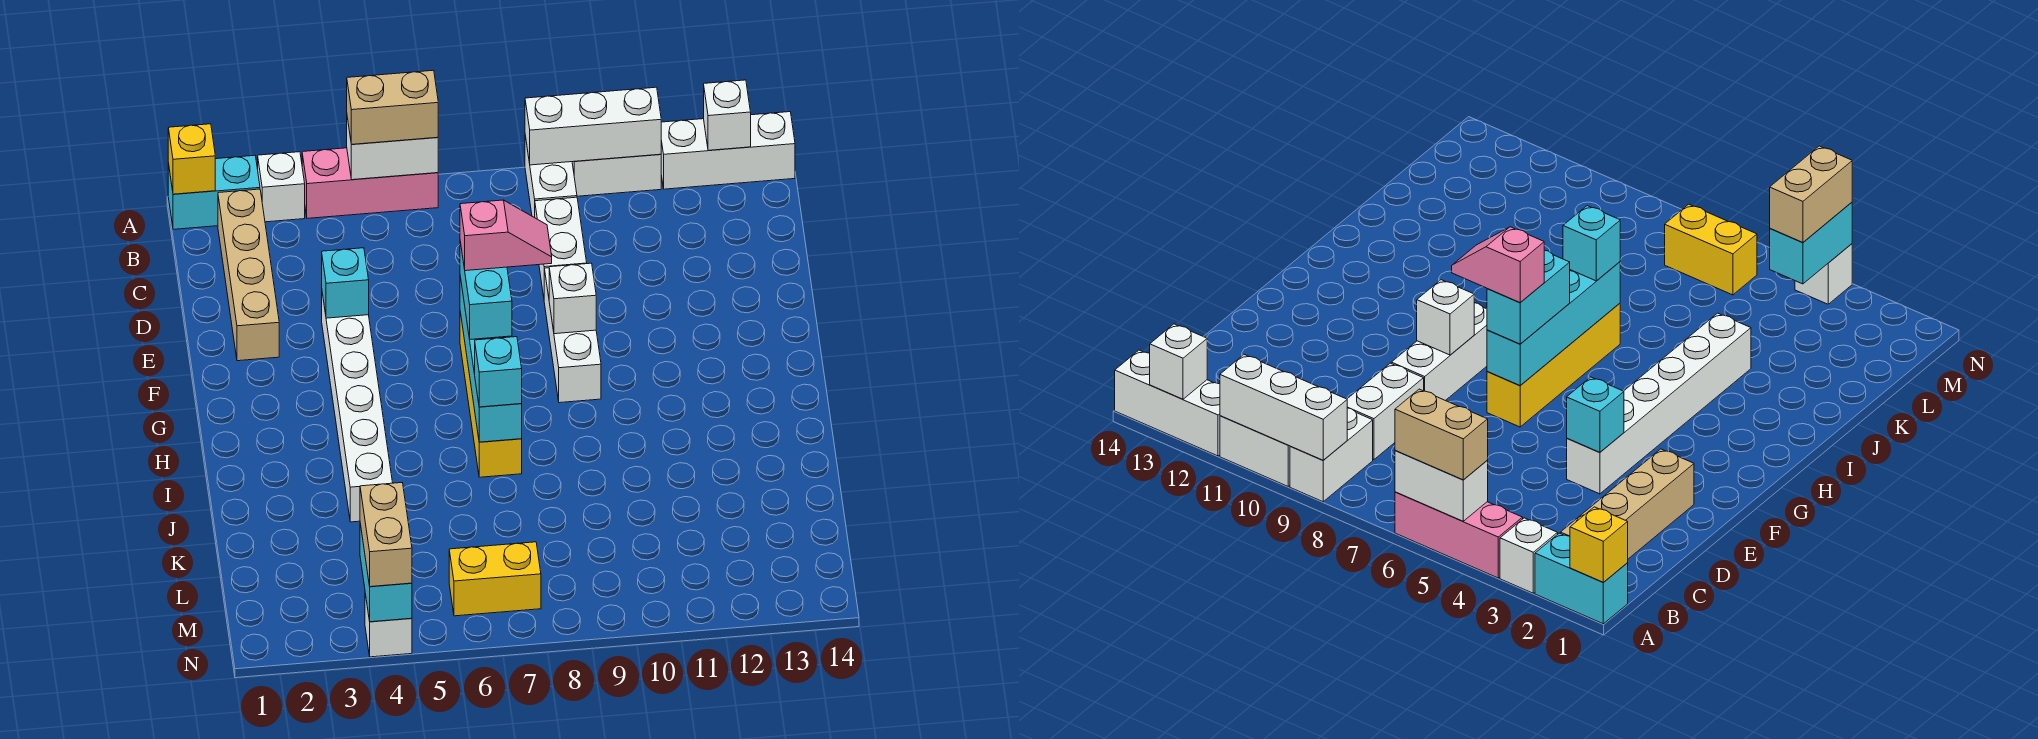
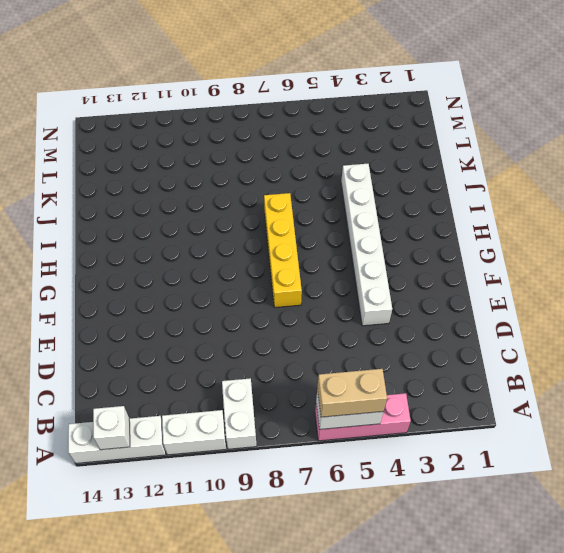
none -> cyan 1x2 brick [168,155,260,229]
none -> white 1x1 brick [258,152,305,222]
none -> tan 1x4 brick [218,189,279,361]

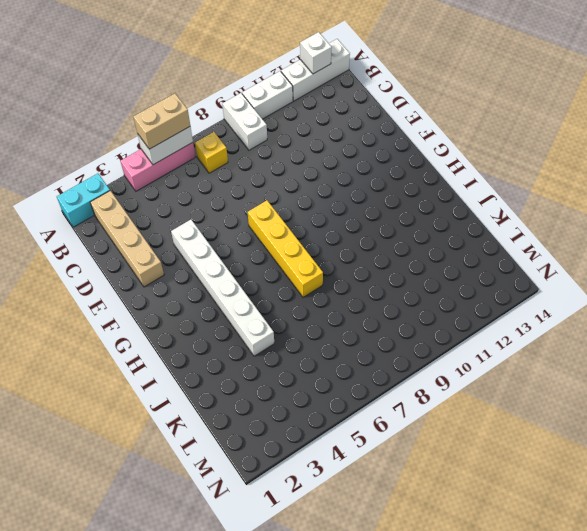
yellow 1x1 brick [195,132,228,173] -> yellow 1x1 brick moved to [168,124,215,194]
none -> white 1x1 brick [258,152,305,222]
none -> white 1x2 brick [535,197,587,296]
none -> white 1x3 brick [544,268,601,403]

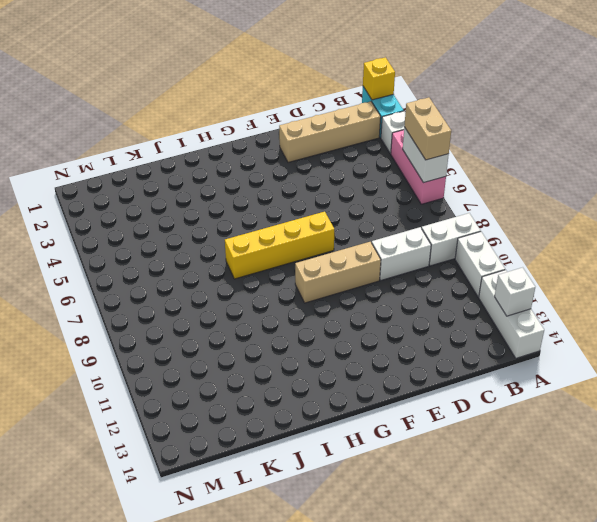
tan 1x3 brick [295,242,381,303] -> white 1x3 brick [544,268,601,403]
none -> white 1x6 brick [322,293,393,522]
none -> yellow 1x2 brick [449,542,541,616]
none -> white 1x1 brick [365,594,412,657]

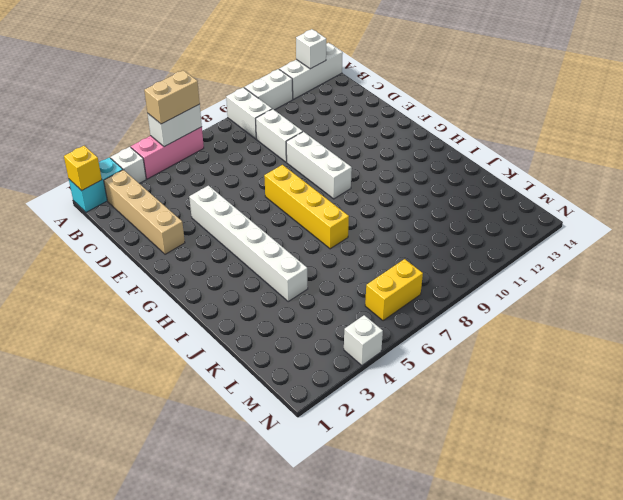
none -> white 1x3 brick [525,87,661,165]
none -> cyan 1x1 brick [322,248,369,318]
none -> cyan 1x4 brick [460,277,522,442]

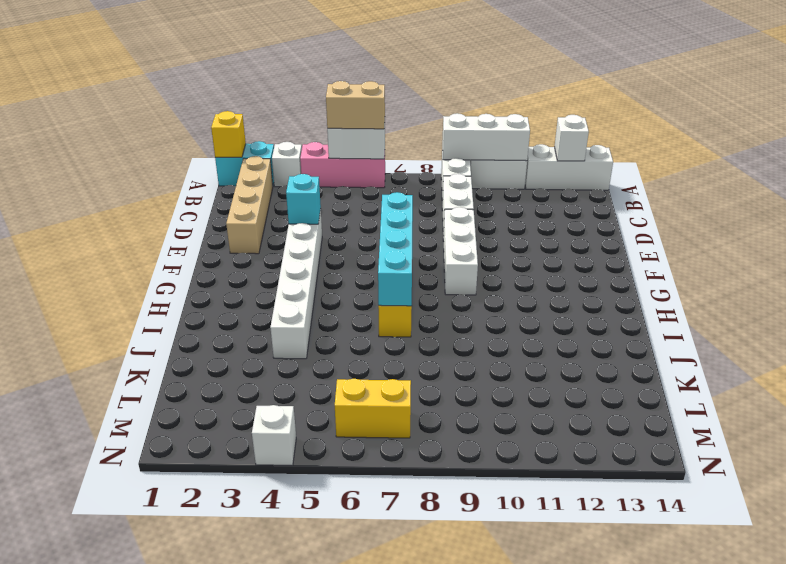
none -> white 1x1 brick [549,263,596,334]
none -> cyan 1x2 brick [360,524,412,622]
none -> cyan 1x2 brick [460,242,512,339]

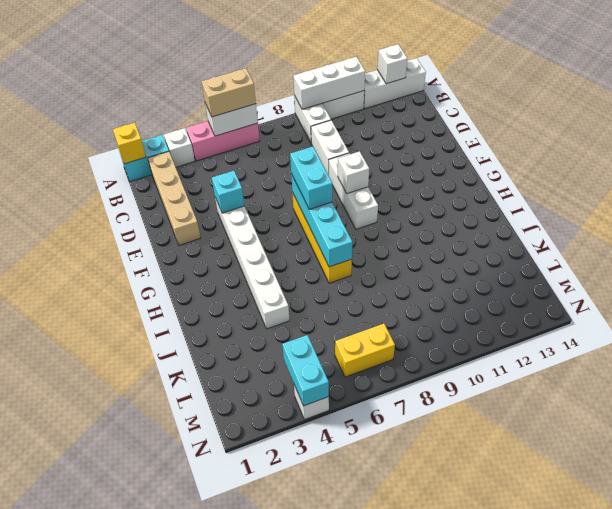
none -> cyan 1x1 brick [475,337,522,407]
none -> tan 1x2 brick [360,483,412,587]
none -> pink 1x2 slope [460,200,552,271]

